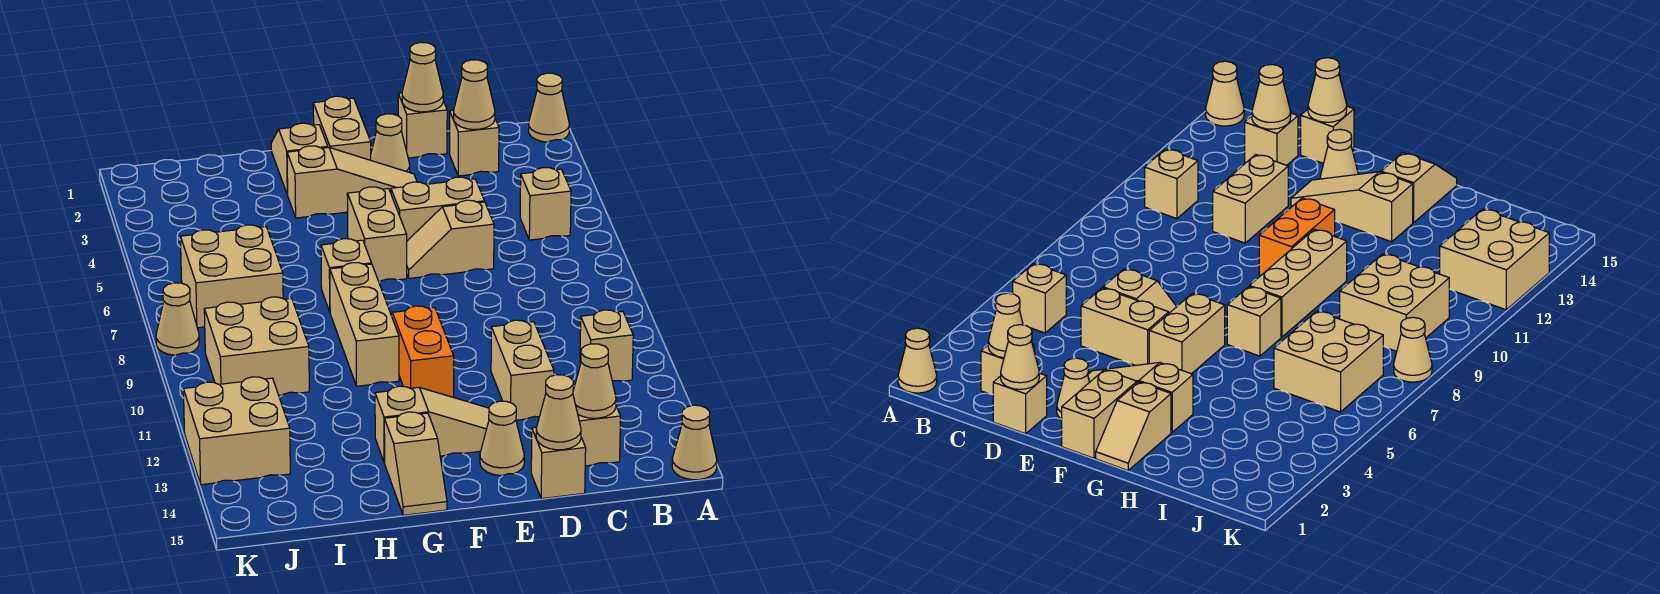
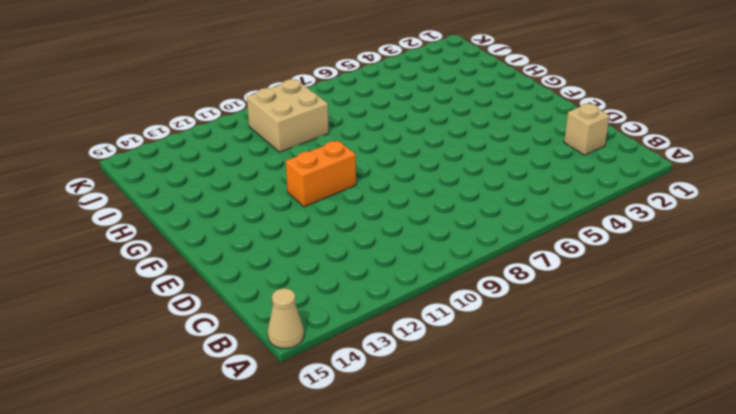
none -> tan 1x1 cone [529,73,569,142]
none -> tan 1x1 brick [520,168,571,240]
none -> tan 1x1 brick [580,310,633,381]
none -> tan 1x1 brick [578,406,621,466]

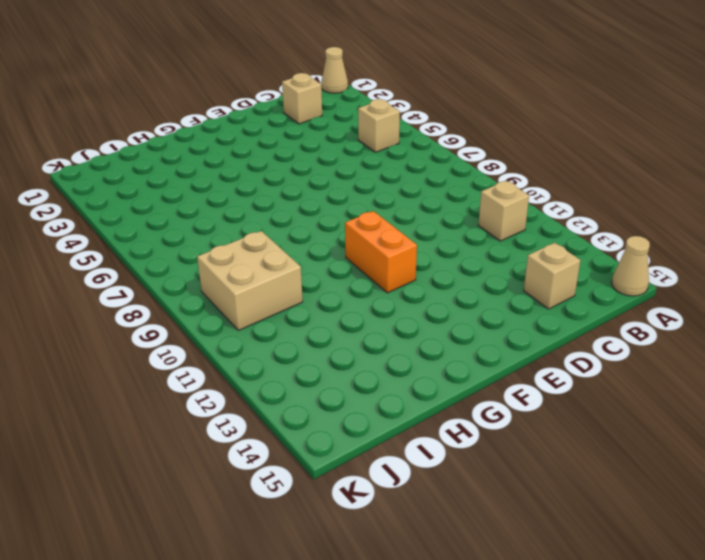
none -> tan 1x1 brick [398,93,447,158]
none -> tan 1x2 brick [391,177,484,241]
none -> tan 1x2 slope [407,200,494,278]
none -> tan 1x2 brick [491,320,554,420]

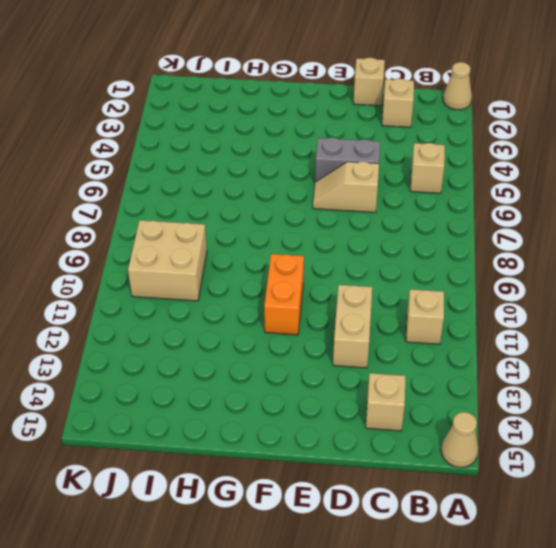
grey 1x2 brick [315,137,380,182] -> tan 1x2 brick [391,177,484,241]
none -> tan 1x1 brick [531,427,586,499]
none -> tan 1x1 cone [371,114,410,172]
none -> tan 1x3 slope [287,146,417,218]
none -> tan 1x3 slope [375,386,489,463]

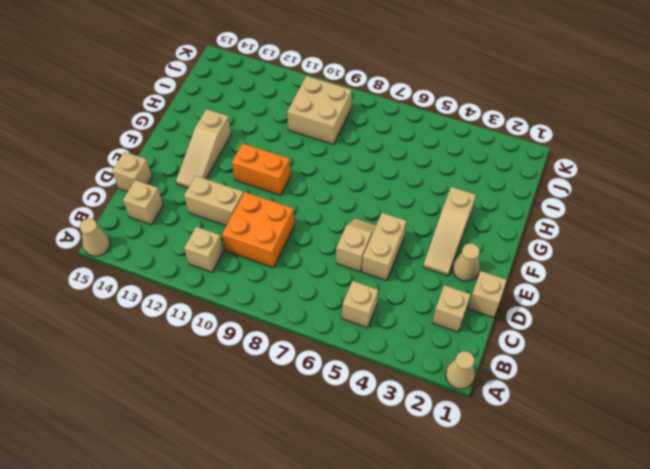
orange 2x2 brick [222,192,295,268] -> none
none -> tan 1x1 cone [480,401,524,476]
none -> tan 1x2 brick [313,96,371,160]
none -> tan 1x2 brick [347,187,407,282]
none -> tan 1x2 slope [271,123,328,195]

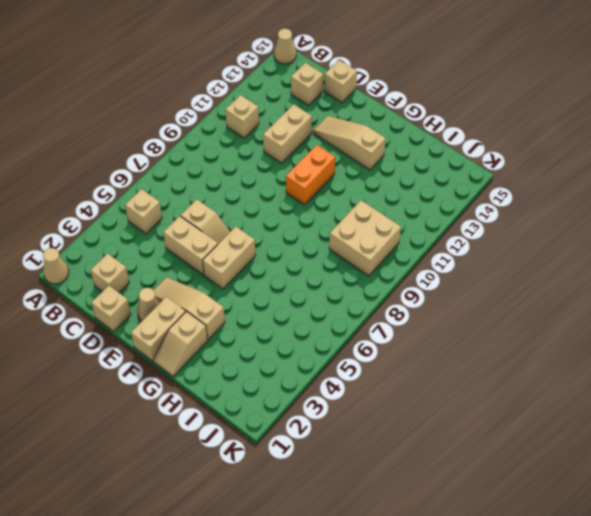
none -> tan 1x1 cone [480,401,524,476]
none -> tan 1x1 brick [321,239,372,311]
none -> tan 1x3 brick [330,263,399,386]
none -> tan 1x2 slope [384,412,447,515]

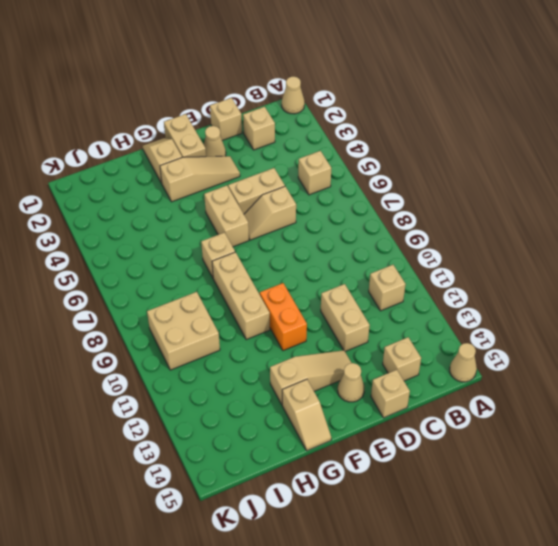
none -> tan 2x2 brick [180,225,283,328]
none -> tan 2x2 brick [183,377,290,485]
none -> tan 1x1 cone [156,283,199,355]
none -> tan 1x1 cone [454,60,495,130]

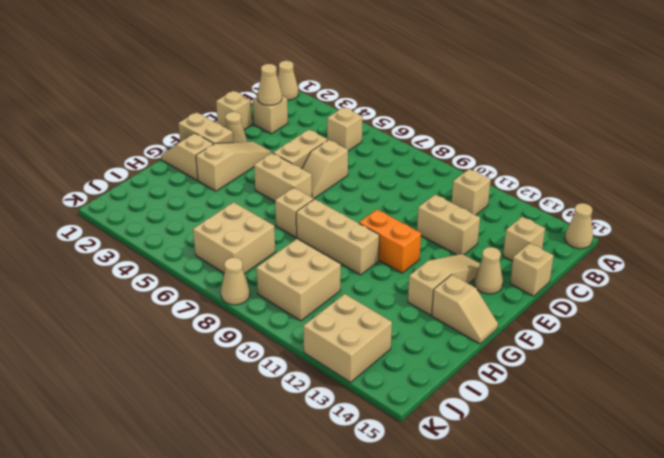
none -> tan 1x1 cone [573,344,616,418]
none -> tan 1x1 cone [402,42,443,112]
none -> tan 1x1 cone [536,375,581,450]

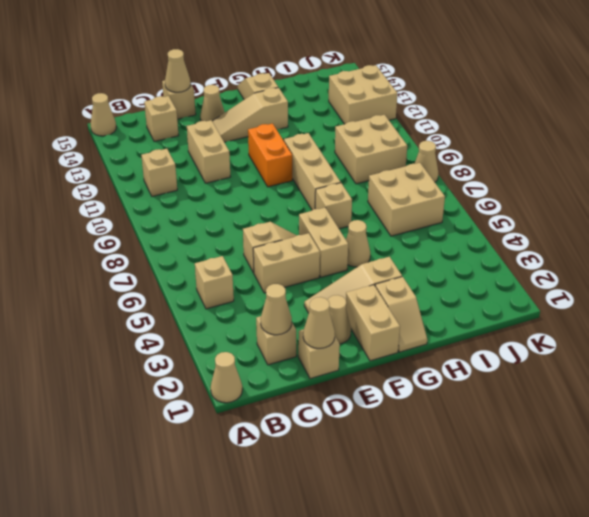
tan 1x1 cone [346,220,370,267] -> tan 1x1 cone moved to [573,344,616,418]

